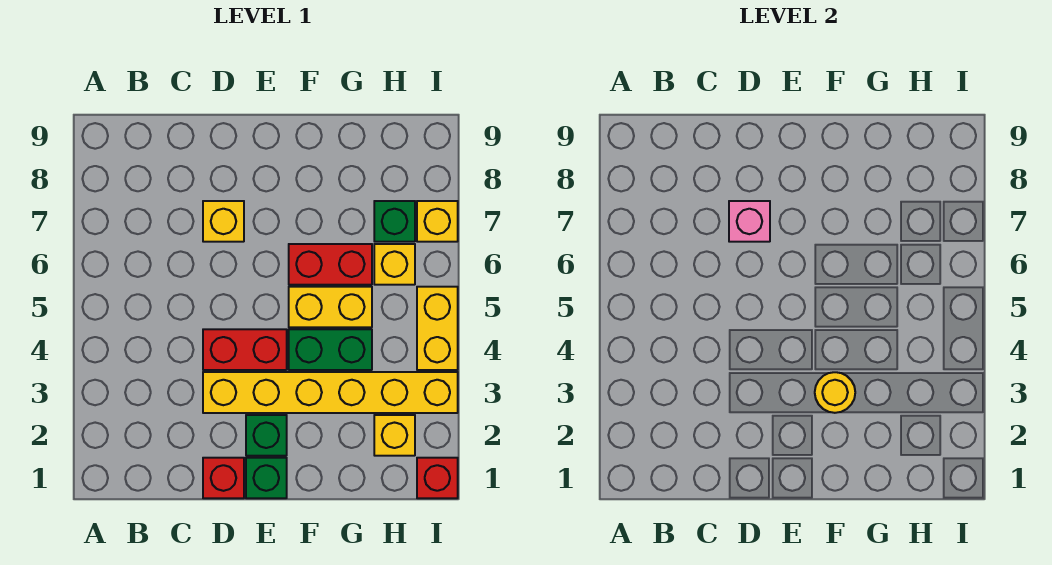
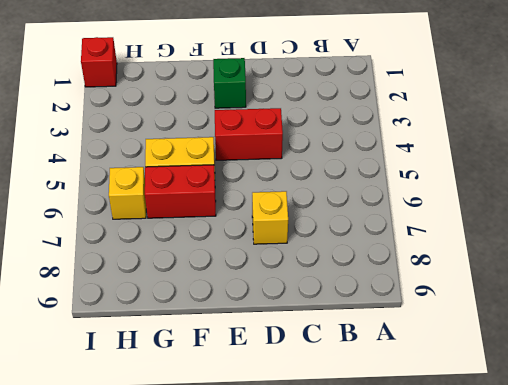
none -> red 1x1 brick [203,458,244,498]
none -> yellow 1x6 brick [203,372,458,413]
none -> green 1x1 brick [246,458,287,498]

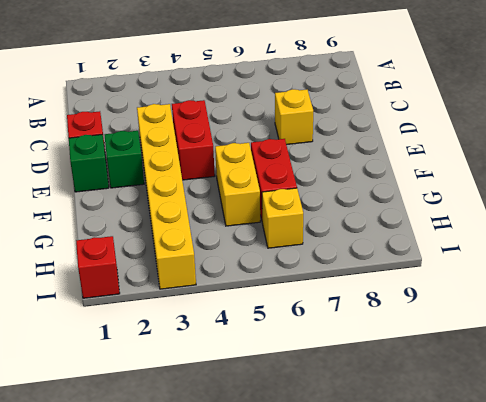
none -> green 1x2 brick [289,329,372,370]
none -> yellow 1x1 brick [374,415,415,456]
none -> green 1x1 brick [374,201,415,242]

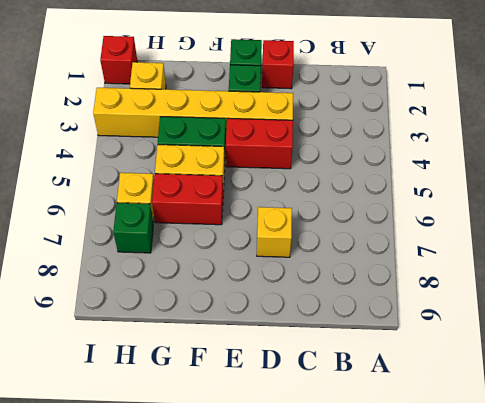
none -> yellow 1x2 brick [417,287,458,370]
none -> yellow 1x1 brick [417,201,458,242]
none -> pink 1x1 brick [729,201,770,242]

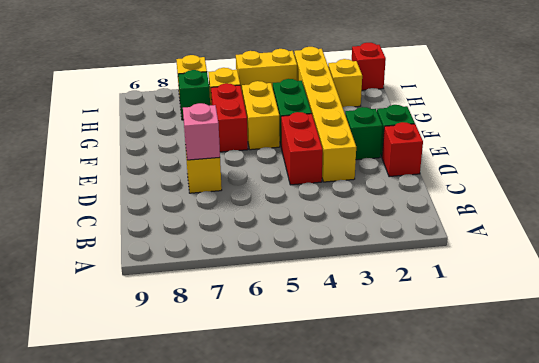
none -> yellow 1x1 round brick [815,372,855,413]

